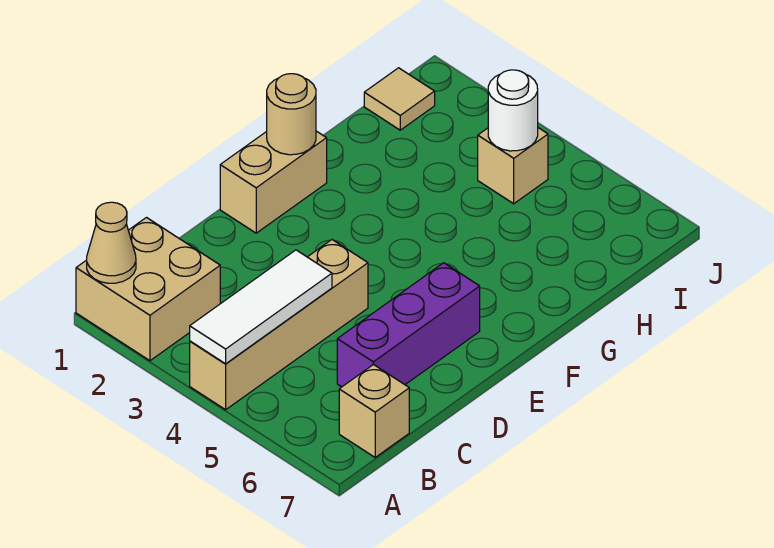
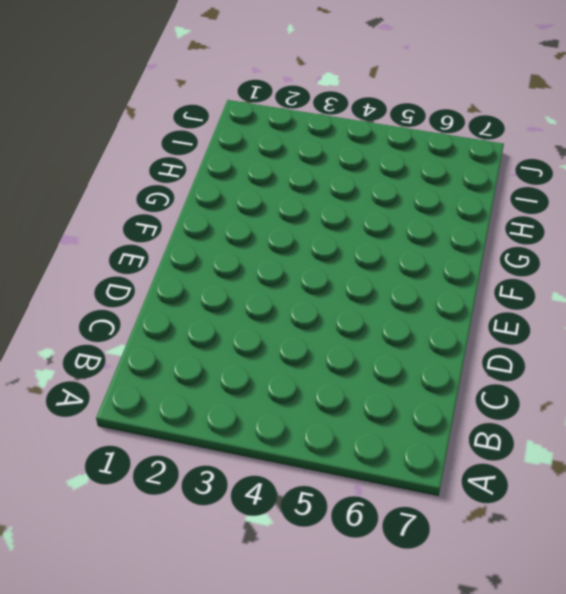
none -> tan 2x2 brick [76,218,220,361]
none -> tan 1x4 brick [190,240,368,410]

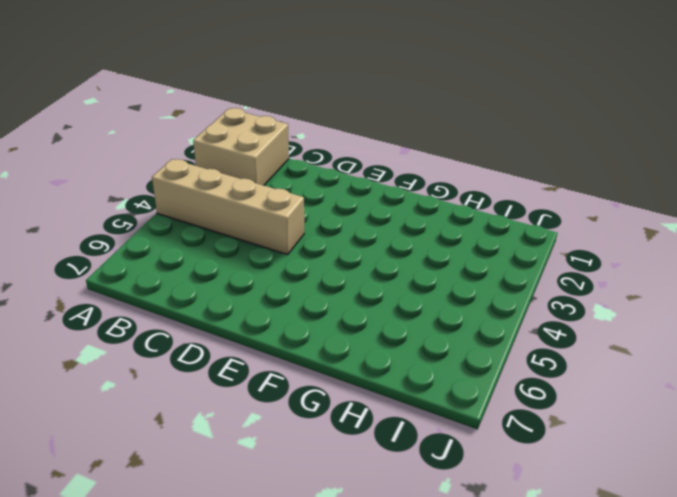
none -> tan 1x1 brick [339,364,409,457]
none -> purple 1x3 brick [337,263,480,387]

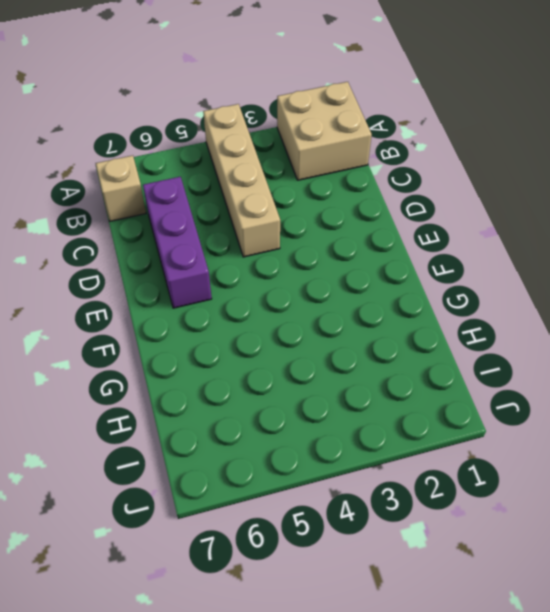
none -> tan 1x2 brick [220,131,327,233]
none -> tan 1x1 tile [364,68,435,130]

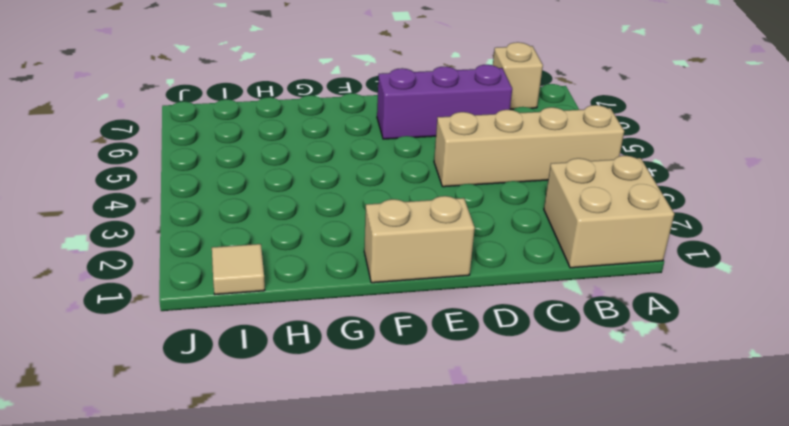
none -> tan 1x1 brick [478,128,548,204]
none -> tan 1x1 cone [87,202,136,283]

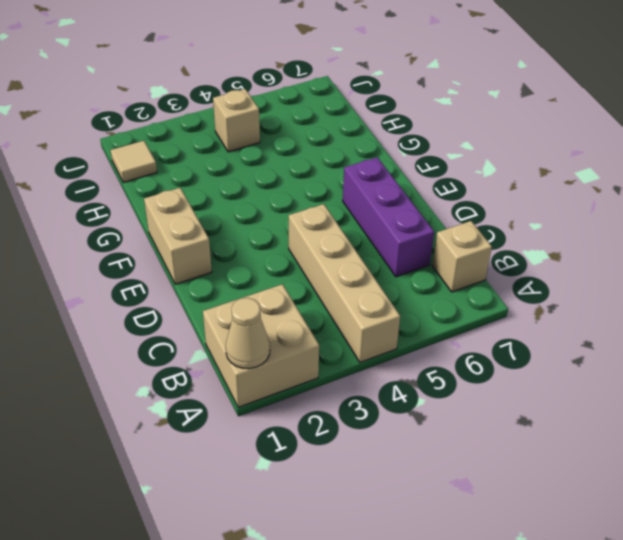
none -> white 1x3 tile [190,250,332,364]
none -> tan 1x1 round brick [267,74,316,155]

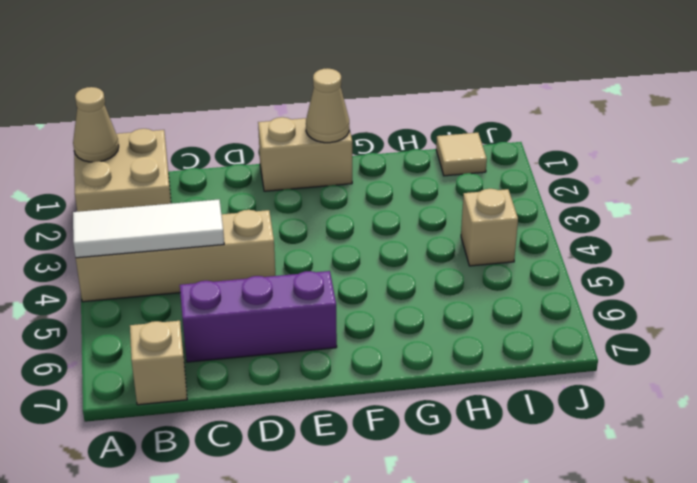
tan 1x1 cone [306,68,349,143] -> tan 1x1 round brick [267,74,316,155]
none -> white 1x1 round brick [488,70,538,151]

